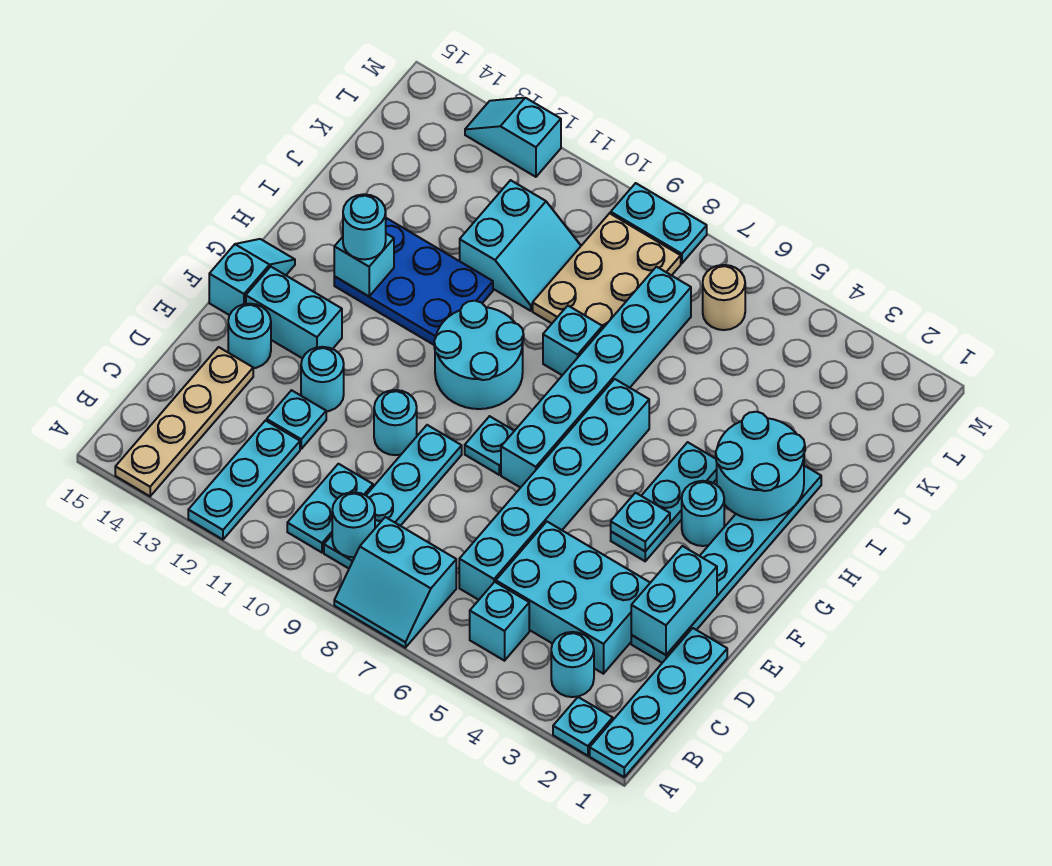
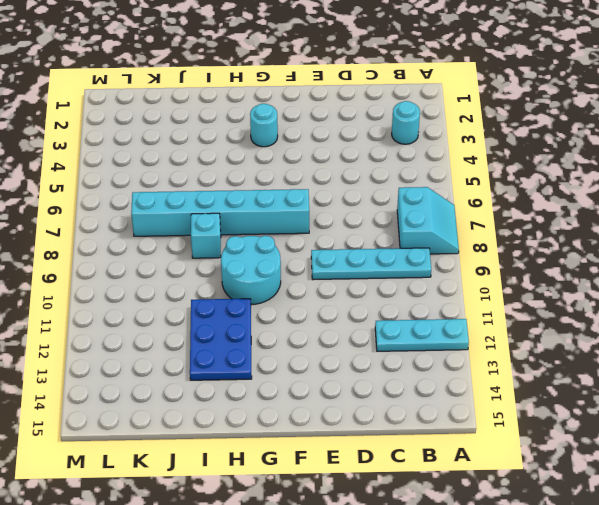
none -> cyan 1x4 plate [590,628,727,777]
none -> cyan 1x1 plate [553,697,613,756]
none -> tan 1x4 plate [115,347,253,496]
none -> cyan 1x1 brick [470,582,529,661]

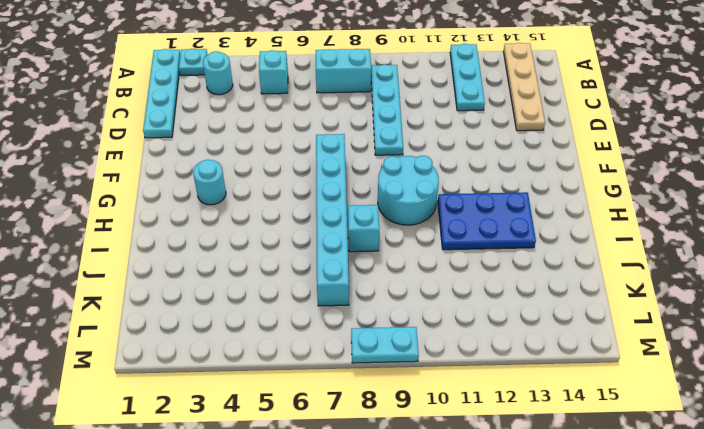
none -> cyan 1x2 plate [287,464,373,552]
none -> cyan 2x3 brick [496,522,650,674]
none -> cyan 1x6 brick [459,379,649,600]
none -> cyan 1x6 plate [631,466,821,663]

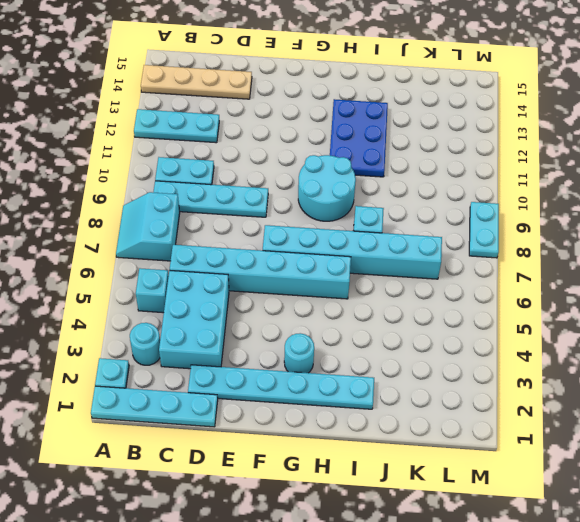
none -> cyan 1x1 plate [267,390,326,449]
none -> cyan 1x1 round brick [374,390,417,455]
none -> cyan 1x1 round brick [301,347,344,411]
none -> cyan 1x1 round brick [228,304,271,368]

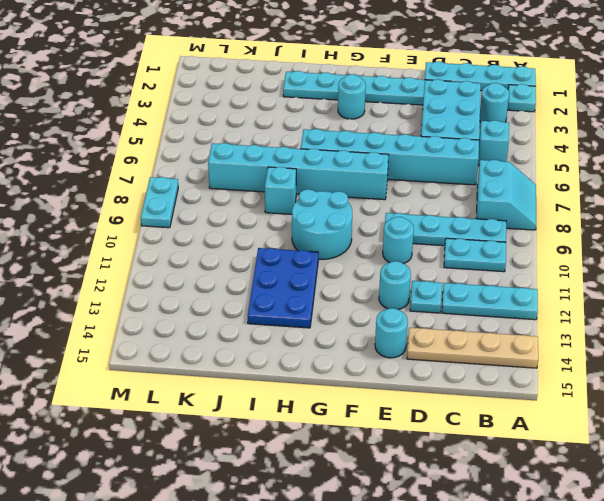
none -> cyan 1x3 plate [611,442,717,561]
none -> cyan 1x1 plate [465,416,514,475]
none -> cyan 1x2 brick [246,267,342,358]
none -> cyan 1x2 slope [209,239,295,315]

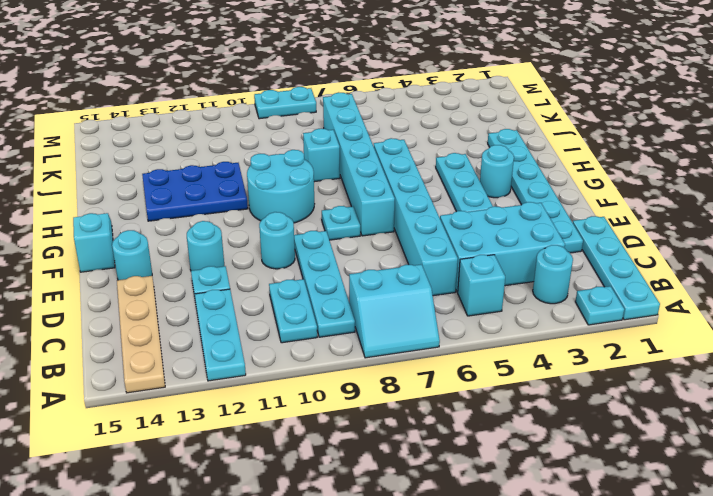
none -> cyan 1x2 brick [246,267,342,358]
none -> tan 2x3 plate [533,213,681,329]
none -> cyan 2x2 slope [460,180,581,311]
none -> tan 1x1 round brick [703,265,745,330]

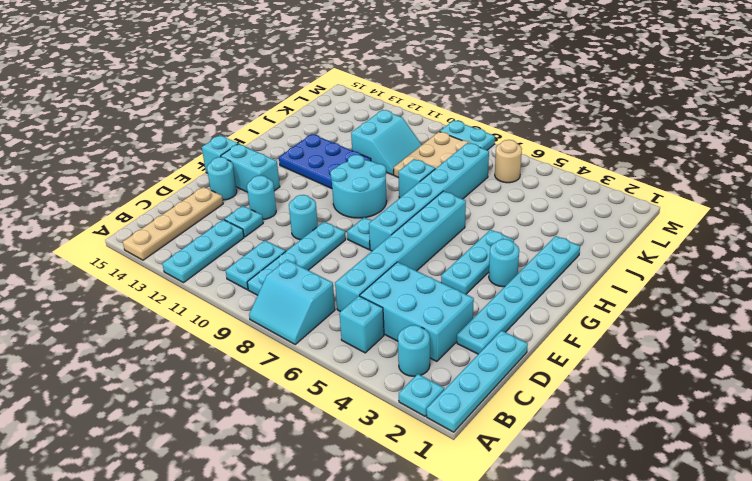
none -> cyan 1x2 slope [465,98,561,177]
none -> cyan 1x1 round brick [332,492,375,557]
none -> cyan 1x2 brick [631,546,717,655]
none -> cyan 1x1 plate [611,493,670,551]

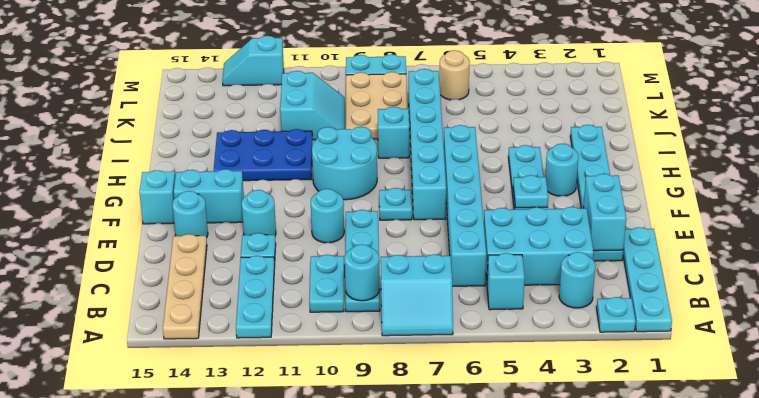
none -> cyan 2x2 round brick [716,412,805,520]
none -> cyan 1x1 brick [334,234,394,296]
none -> cyan 1x1 round brick [343,194,386,260]

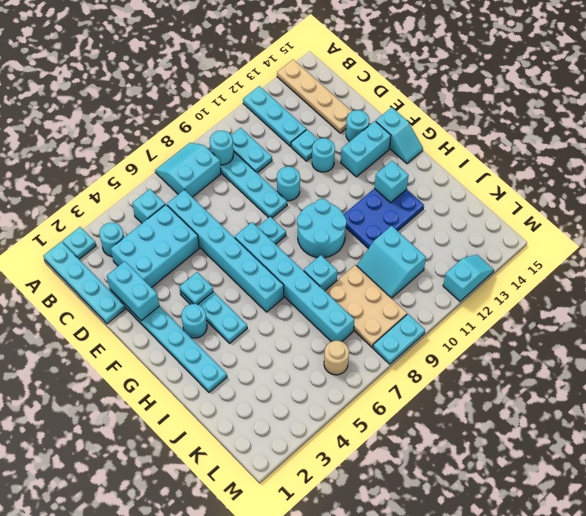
none -> cyan 2x2 round brick [716,412,805,520]
none -> cyan 1x1 round brick [343,194,386,260]

